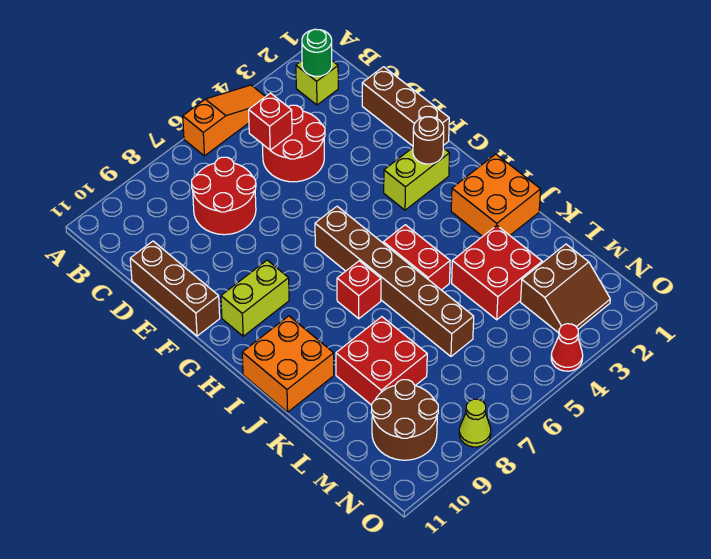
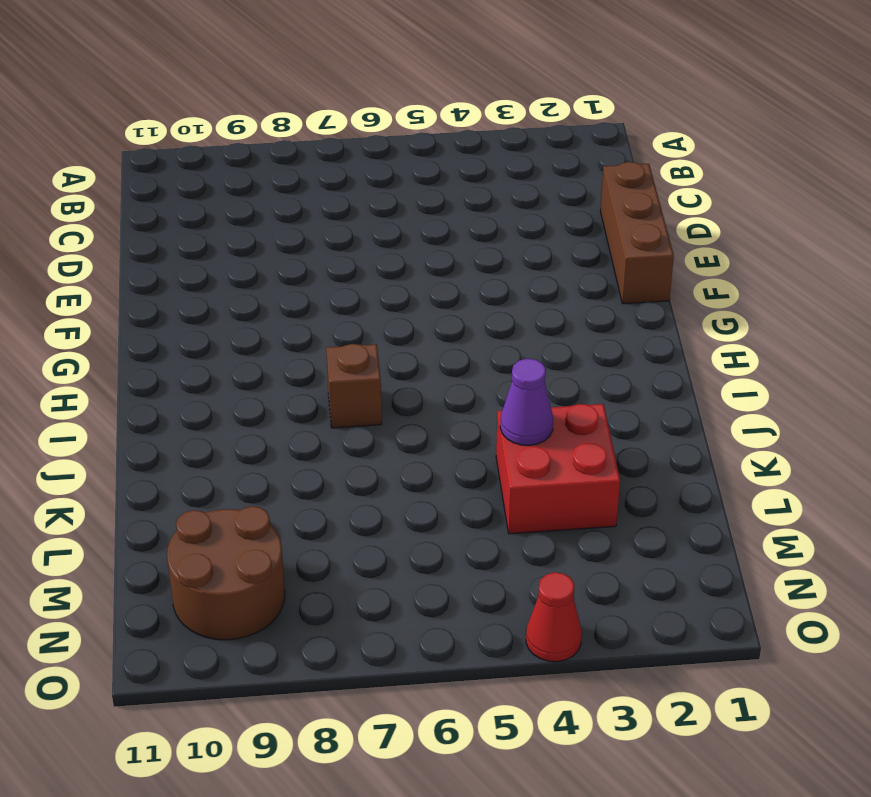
brown 1x1 brick [326,344,382,428] -> red 1x1 brick [337,261,381,319]
purple 1x1 cone [500,359,553,445] -> none
none -> orange 1x3 slope [183,85,265,156]
none -> lime 1x1 brick [296,61,338,105]
none -> red 2x2 round brick [262,105,325,182]

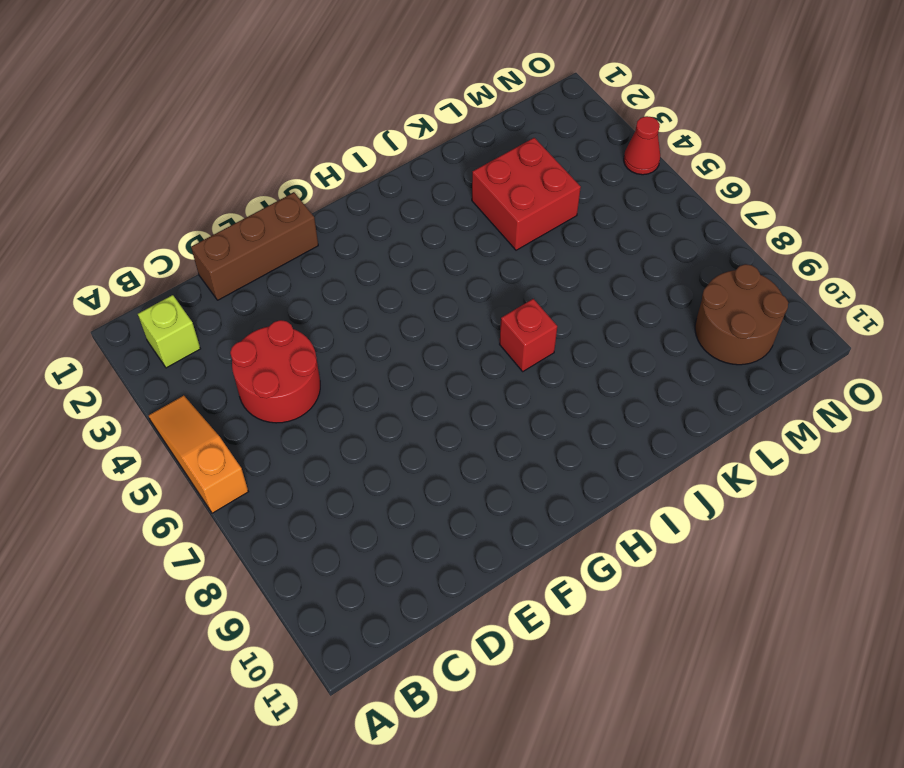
none -> red 2x2 round brick [192,157,256,235]
none -> brown 1x3 brick [130,241,220,336]
none -> lime 1x2 brick [384,148,450,210]

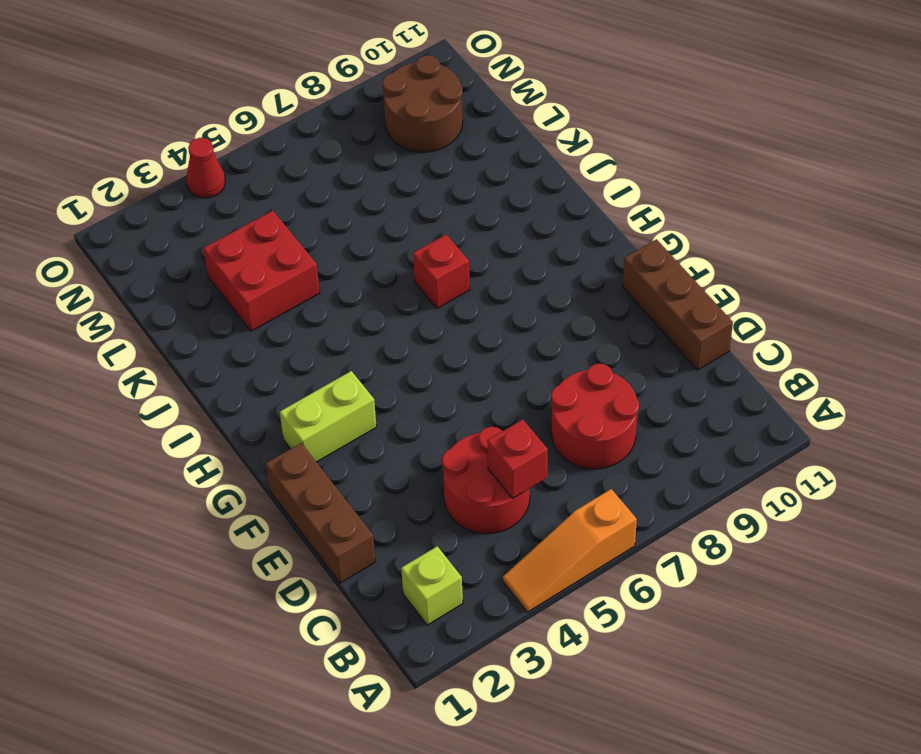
none -> brown 1x6 brick [315,206,474,356]
none -> lime 1x2 brick [221,260,289,336]
none -> orange 2x2 brick [451,154,541,236]

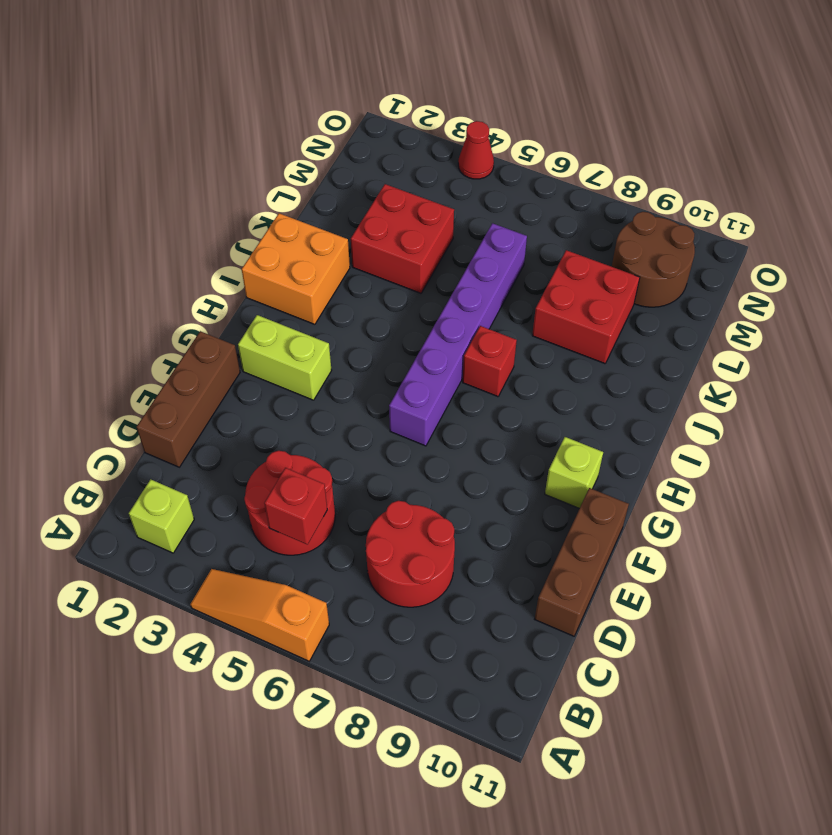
purple 1x6 brick [389,223,527,446] -> brown 1x6 brick [315,206,474,356]
lime 1x1 brick [545,437,603,508] -> lime 1x2 brick [221,260,289,336]
none -> red 1x2 brick [383,225,450,290]
none -> orange 2x2 brick [242,316,334,412]
none -> brown 2x2 slope [521,244,610,333]

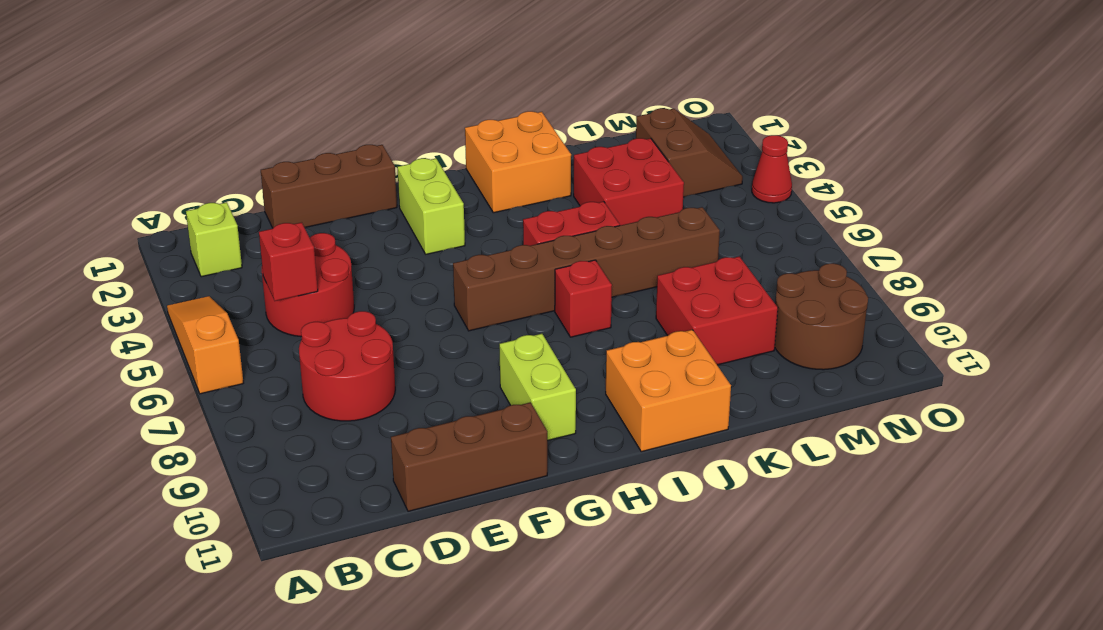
none -> lime 1x1 cone [459,399,491,447]
none -> green 1x1 round brick [302,29,332,76]
none -> brown 1x1 round brick [413,117,444,164]

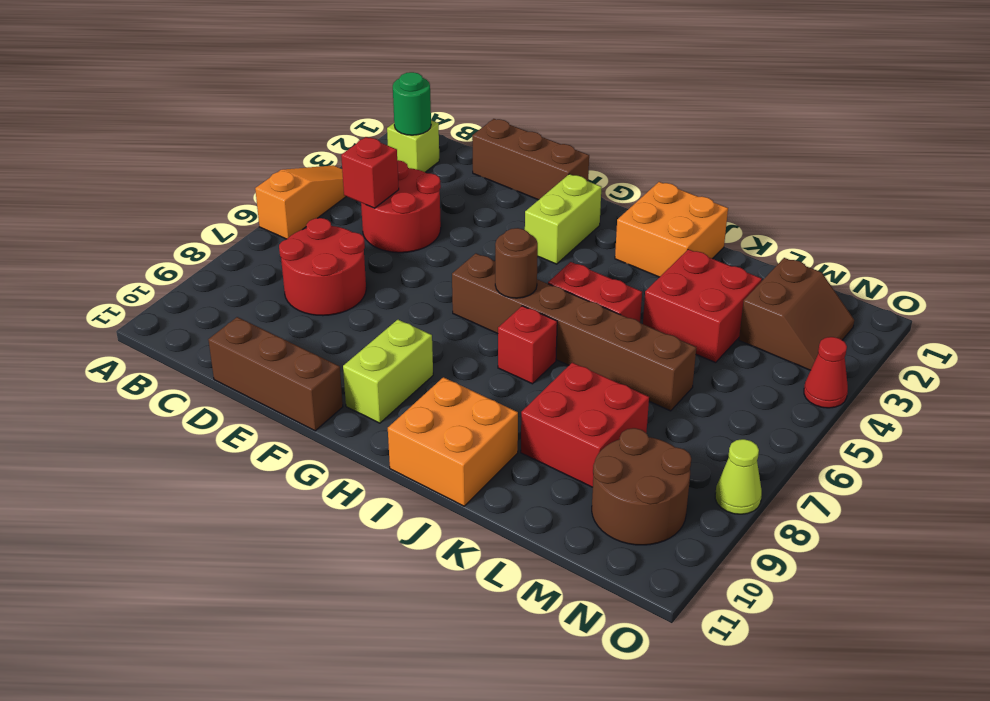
brown 1x1 round brick [495,228,538,298] -> brown 1x1 round brick moved to [413,117,444,164]

